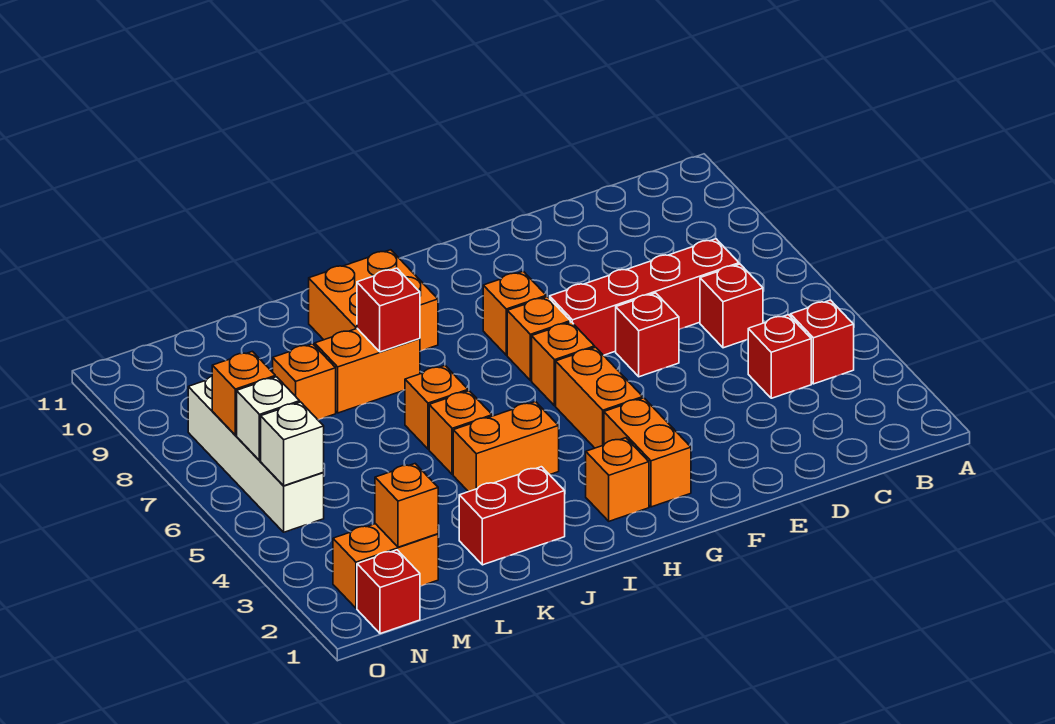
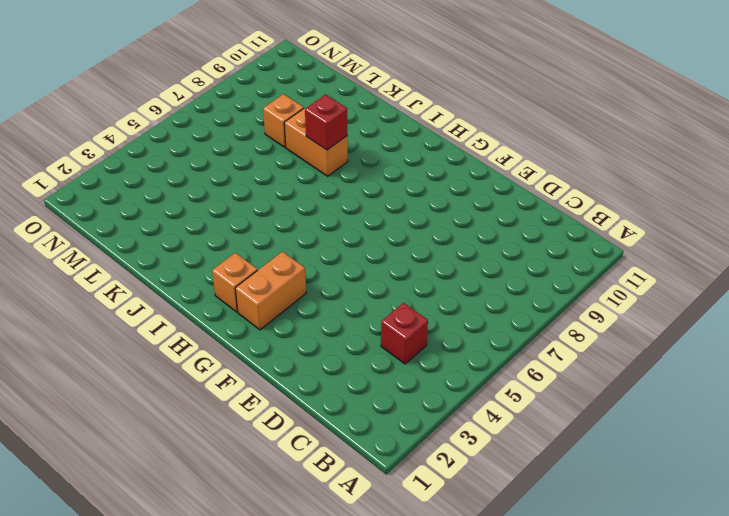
none -> red 1x1 brick [790,300,854,384]
none -> red 1x1 brick [700,264,763,348]
none -> red 1x4 brick [550,239,739,355]

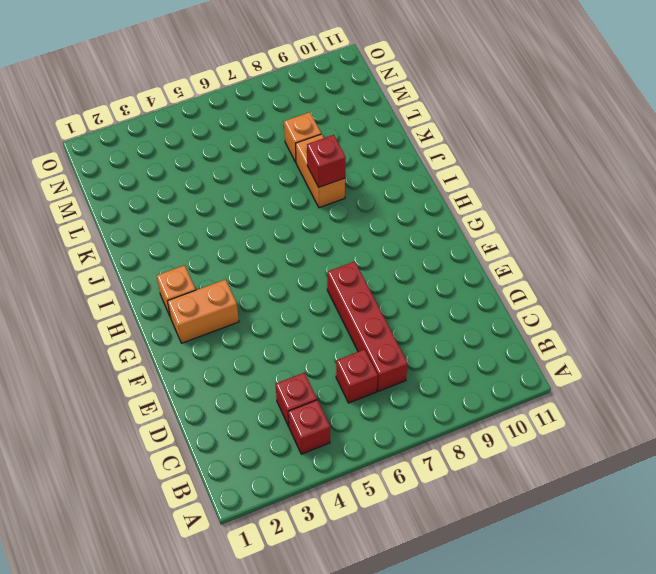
none -> red 1x1 brick [616,293,679,377]
none -> orange 1x2 brick [556,347,643,448]
none -> orange 1x1 brick [532,322,595,406]

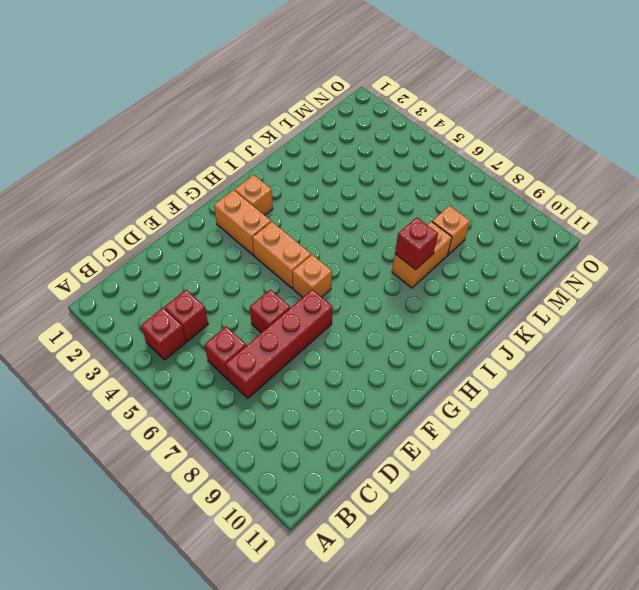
none -> orange 1x1 brick [507,297,570,380]
none -> orange 1x1 brick [483,271,546,355]
none -> orange 1x2 brick [453,401,559,492]

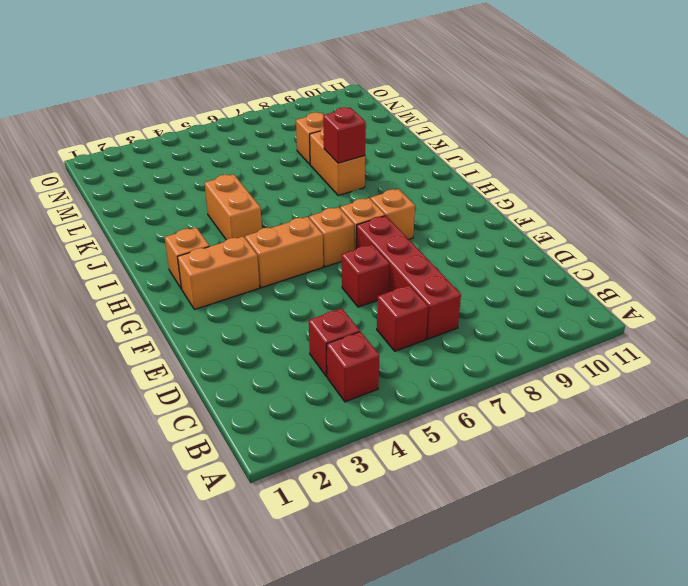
none -> orange 2x2 brick [309,250,438,351]
none -> red 1x2 brick [459,467,565,565]
none -> orange 1x1 brick [429,391,492,475]

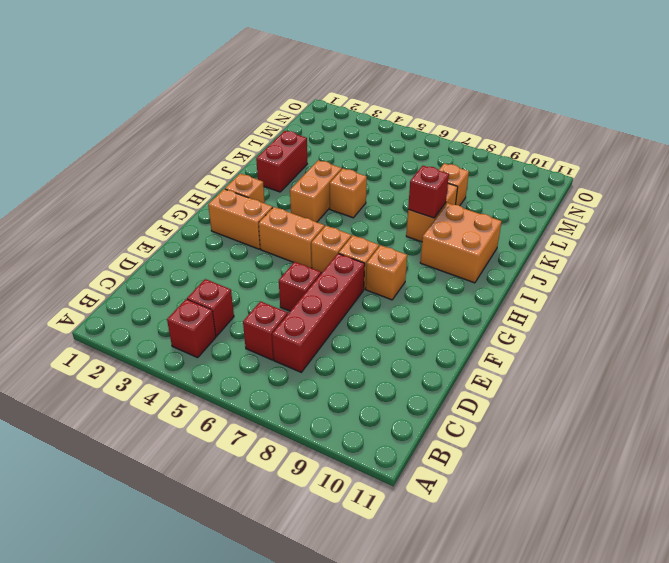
none -> orange 1x1 brick [405,366,468,449]
none -> orange 1x2 brick [333,524,438,608]
none -> red 1x1 brick [357,550,420,634]

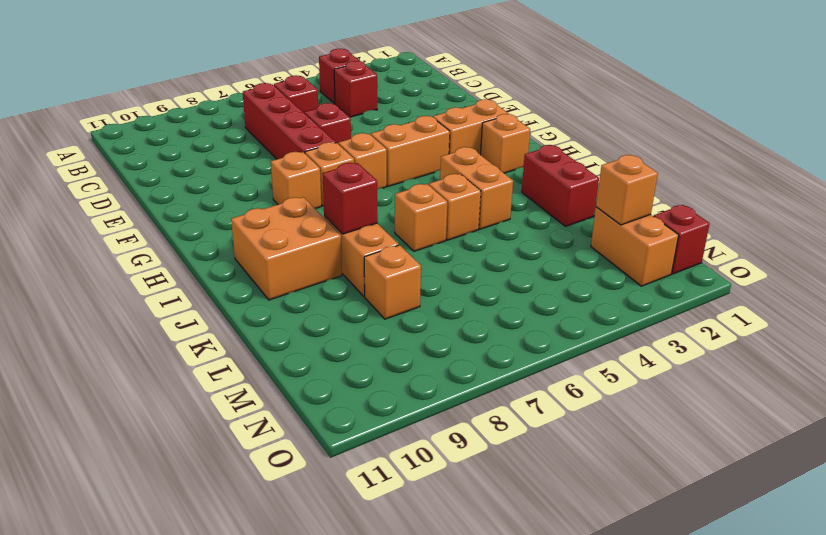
none -> white 1x4 brick [188,376,324,532]
none -> white 1x1 brick [261,402,324,486]
none -> white 1x1 brick [237,377,300,461]

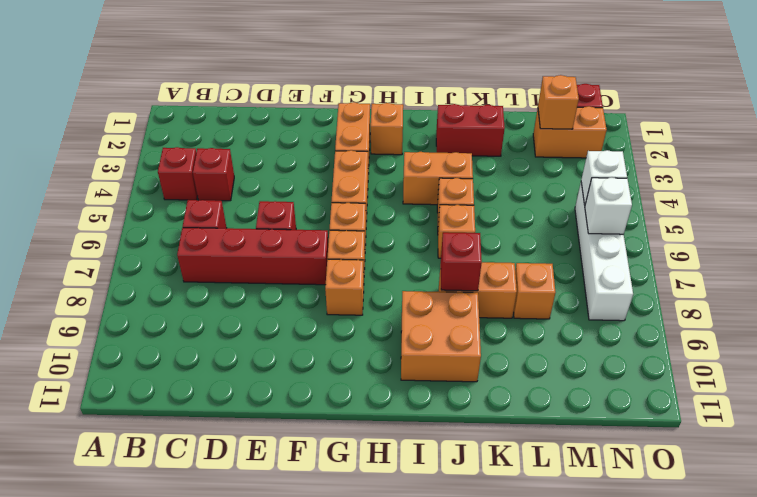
none -> orange 1x1 brick [212,351,275,435]

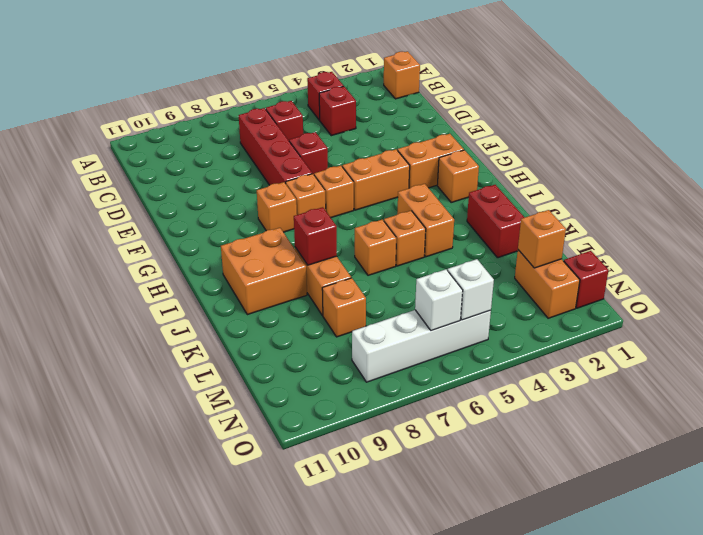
orange 1x1 brick [384,51,420,99] -> orange 1x1 brick moved to [212,351,275,435]

